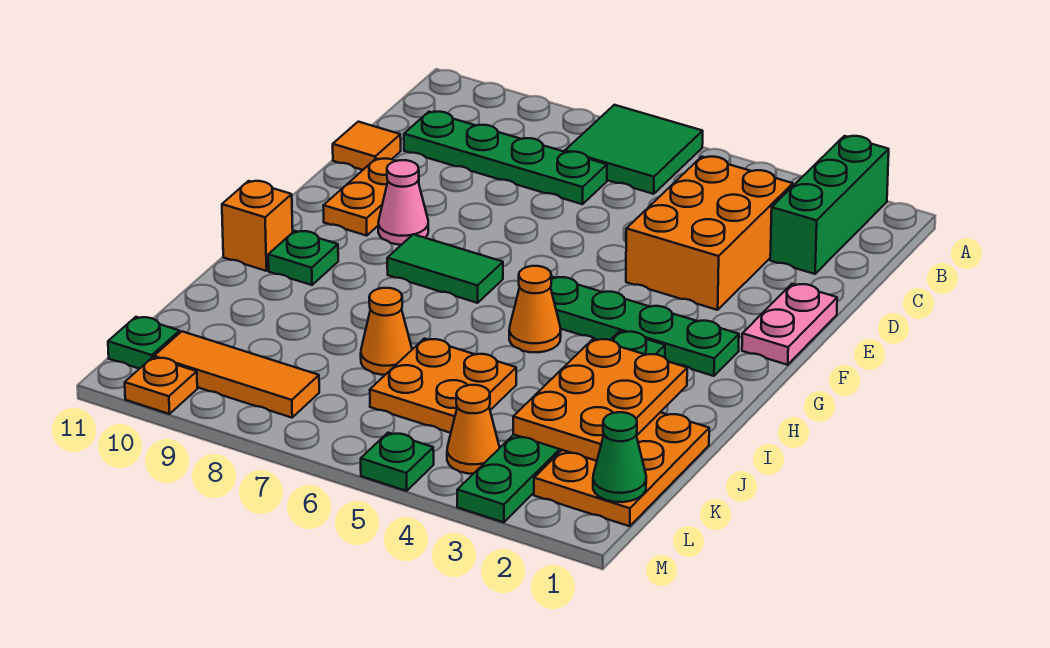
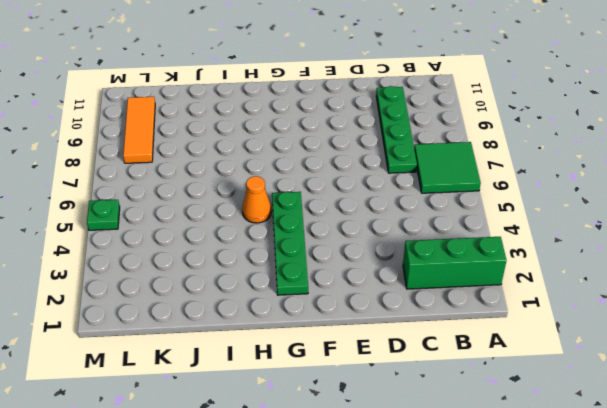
none -> orange 2x3 brick [626,157,793,310]
none -> orange 1x1 tile [333,122,401,170]
none -> pink 1x2 plate [742,284,837,365]

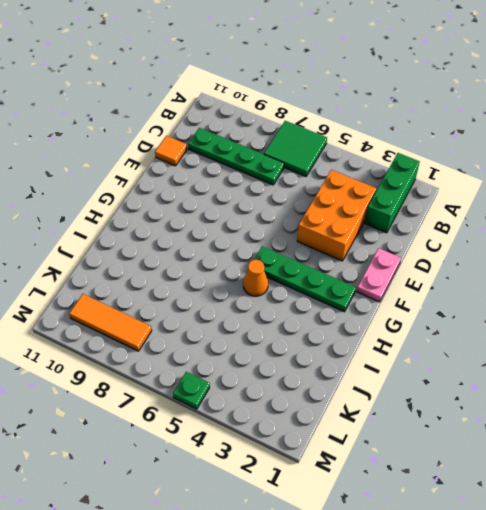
none -> orange 1x2 plate [323,159,419,236]
none -> pink 1x1 cone [378,160,428,245]
none -> green 1x2 tile [387,234,503,303]

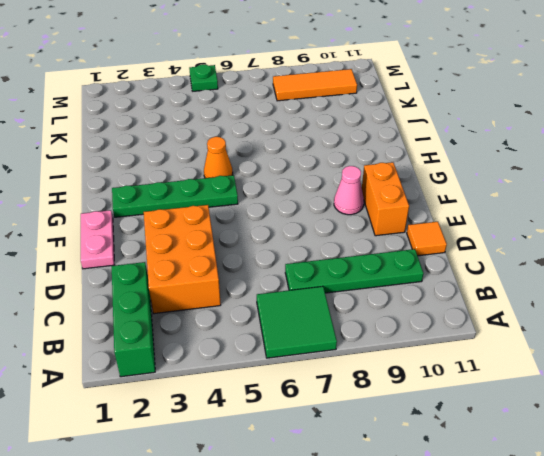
orange 1x2 brick [362,162,409,236] -> orange 1x2 plate [323,159,419,236]
none -> green 1x2 tile [387,234,503,303]
none -> green 1x6 plate [457,331,665,522]
none -> green 1x1 plate [268,231,338,285]

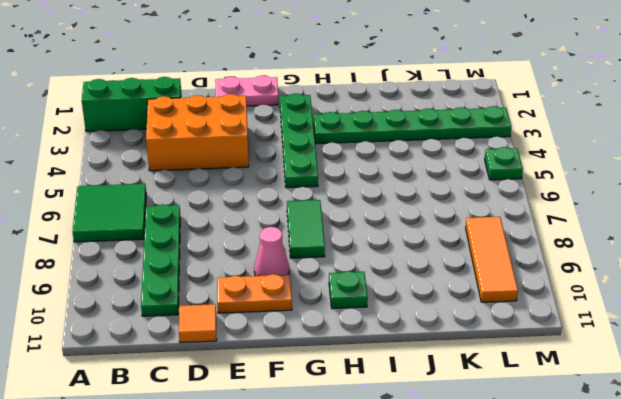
none -> orange 1x1 cone [509,266,561,352]
none -> orange 1x1 brick [222,181,293,271]
none -> orange 2x3 plate [534,412,709,526]

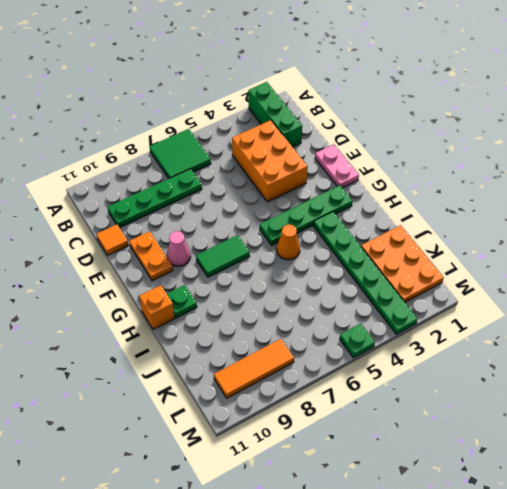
none -> orange 2x2 plate [370,339,516,433]
none -> orange 1x1 cone [361,288,412,375]
none -> orange 1x1 cone [447,385,500,474]

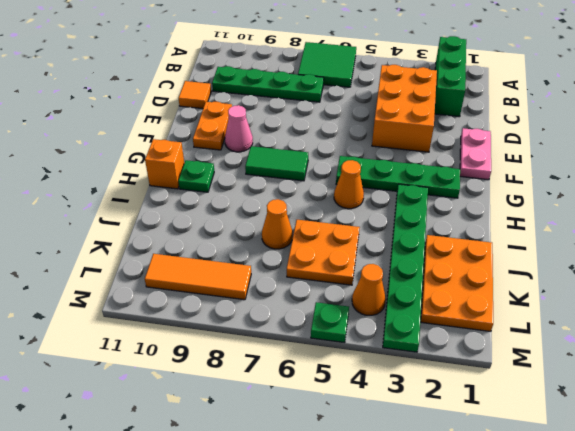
none -> green 1x1 plate [108,317,180,369]
none -> orange 1x1 plate [125,357,197,414]
none -> orange 2x3 plate [513,339,687,461]

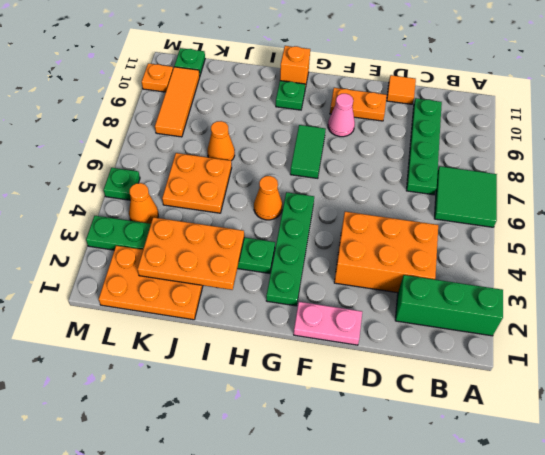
none -> green 1x1 cone [593,412,646,502]

